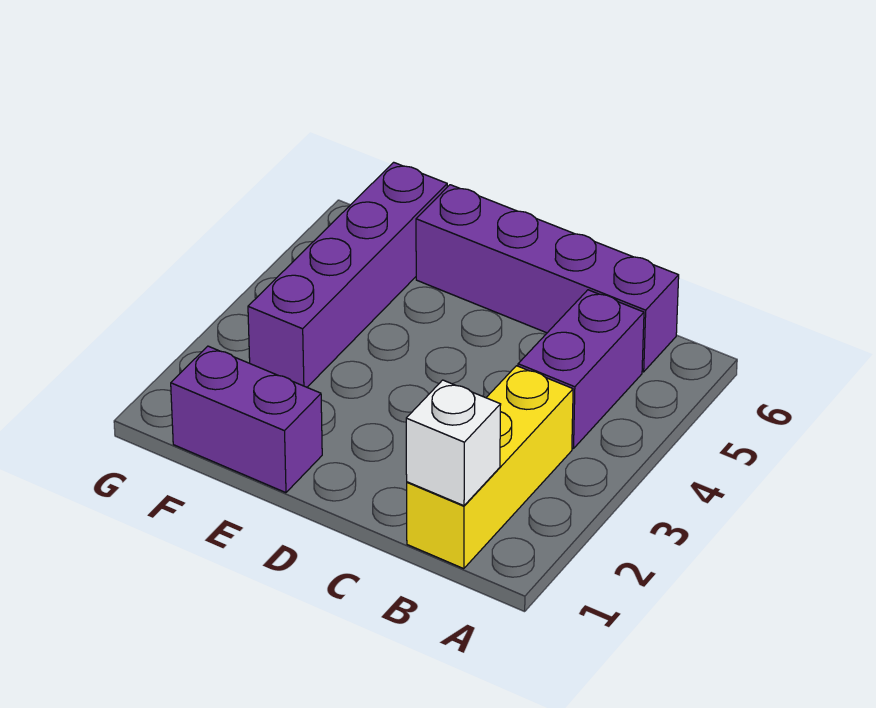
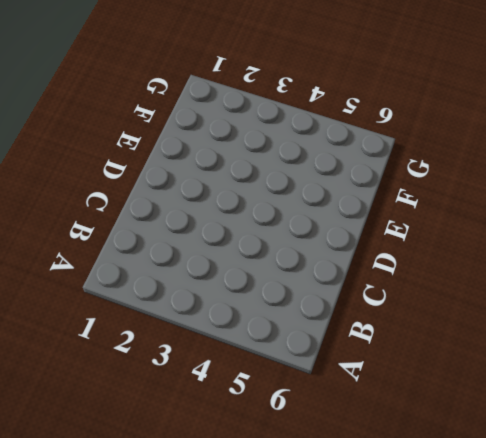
none -> yellow 1x3 brick [407,366,573,569]
none -> purple 1x2 brick [518,290,644,449]

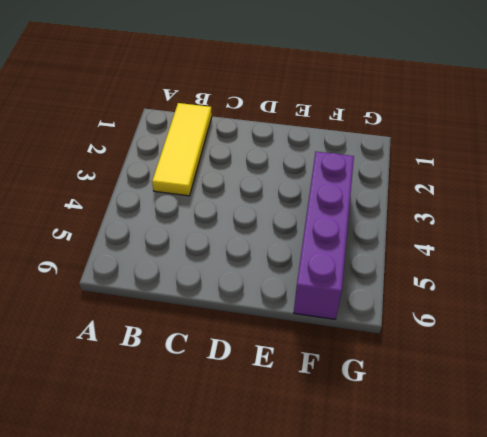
yellow 1x3 tile [152,103,212,196] -> yellow 1x3 brick [407,366,573,569]
none -> purple 1x2 brick [518,290,644,449]
none -> purple 1x4 brick [416,185,679,372]

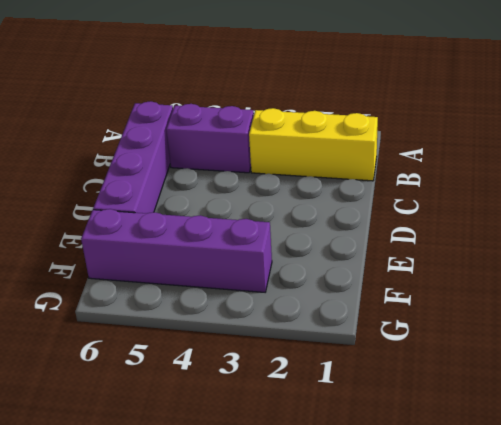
none -> purple 1x2 brick [171,346,322,493]
none -> white 1x1 brick [406,380,501,506]

